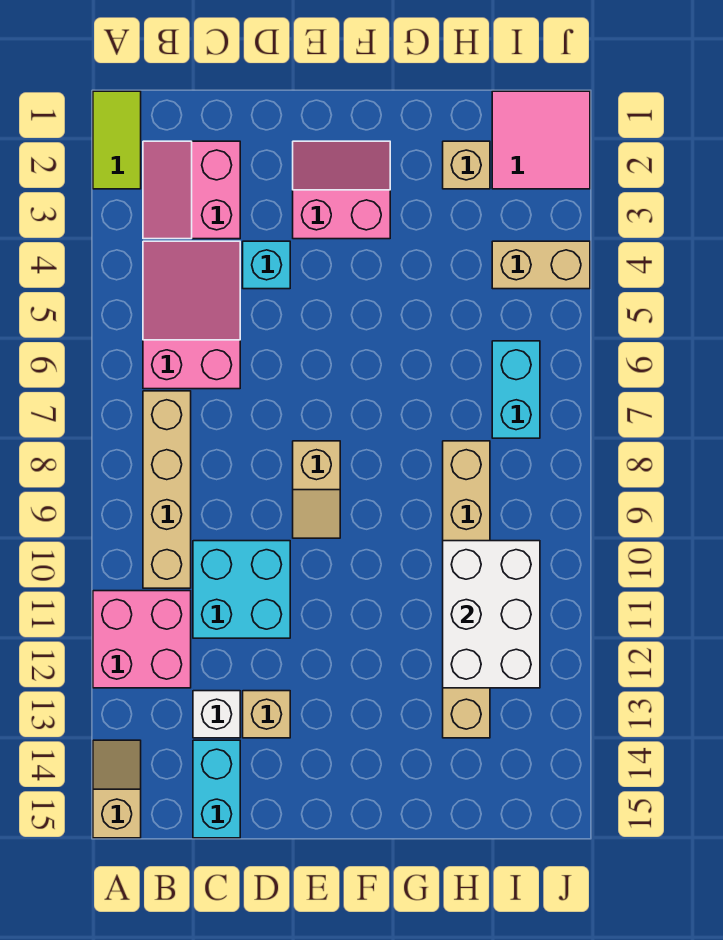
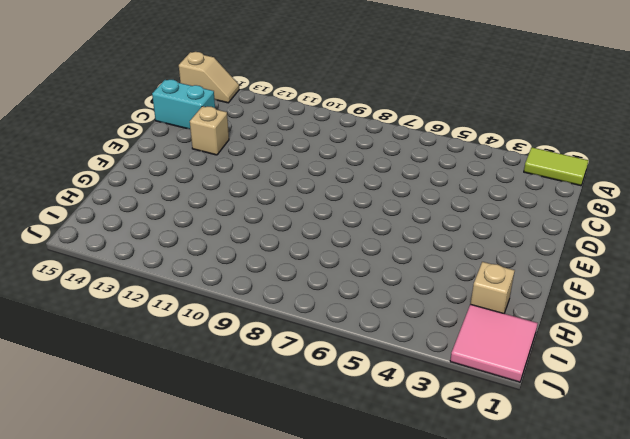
none -> pink 2x2 brick [93,591,191,688]
none -> pink 2x2 slope [143,141,240,239]
none -> pink 2x3 slope [143,241,240,389]

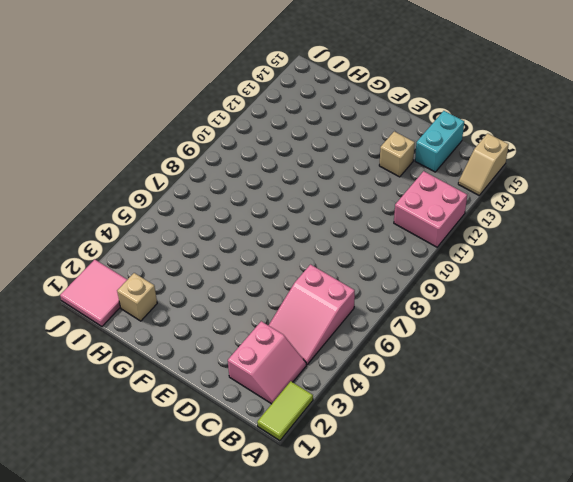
none -> tan 1x4 brick [143,391,191,588]
none -> cyan 2x2 brick [193,541,290,638]
none -> white 1x1 brick [193,691,240,738]

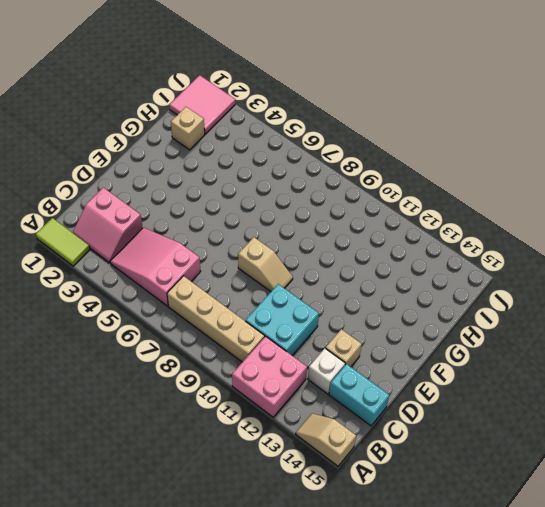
none -> cyan 1x1 brick [243,241,290,289]
none -> pink 2x2 slope [293,141,390,239]
none -> tan 1x6 brick [443,441,490,738]

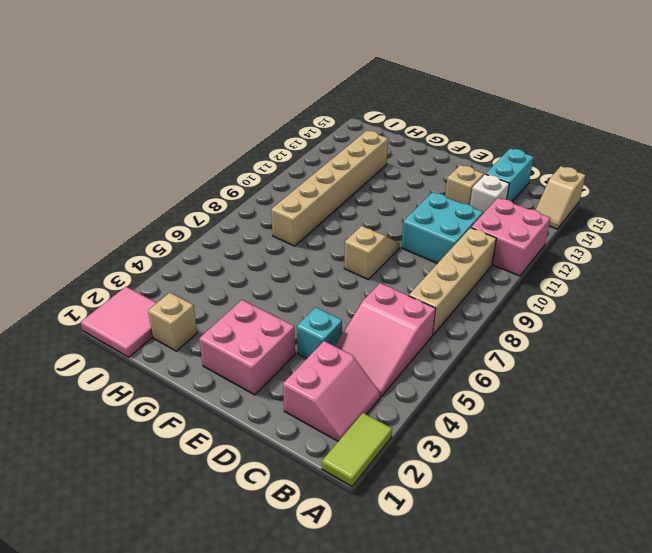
pink 2x2 brick [199,300,295,395] -> pink 2x2 slope [293,141,390,239]
none -> tan 1x2 brick [492,241,590,289]
none -> cyan 1x2 brick [492,341,540,438]
none -> white 2x3 brick [443,541,540,688]

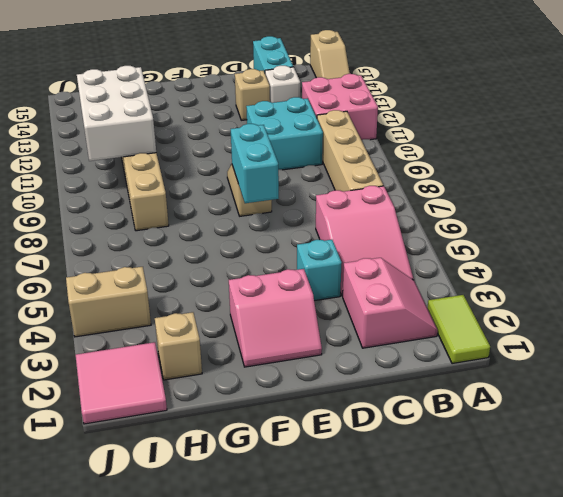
cyan 1x2 brick [231,124,279,203] -> cyan 1x2 brick moved to [492,341,540,438]

